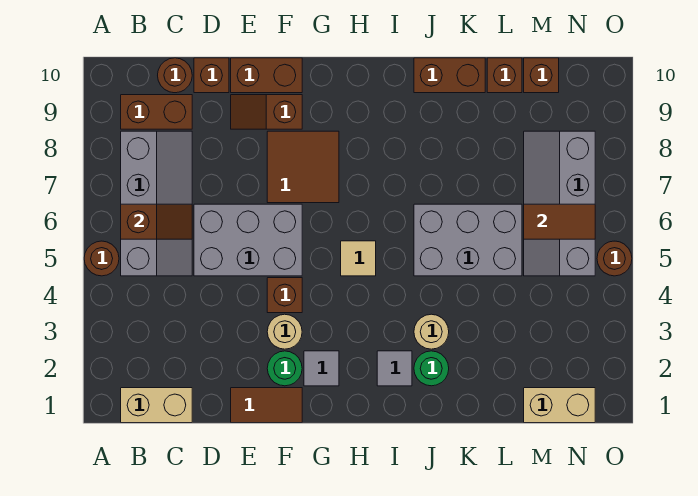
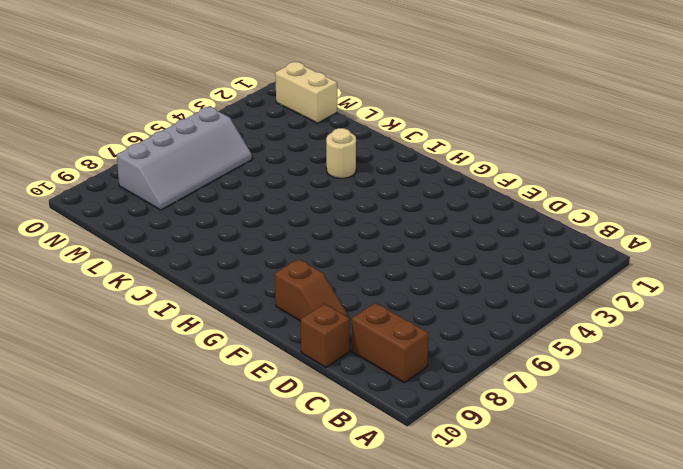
none -> brown 1x1 round brick [84,241,119,276]
none -> tan 1x2 brick [121,388,192,423]
none -> grey 2x4 slope [121,131,192,276]

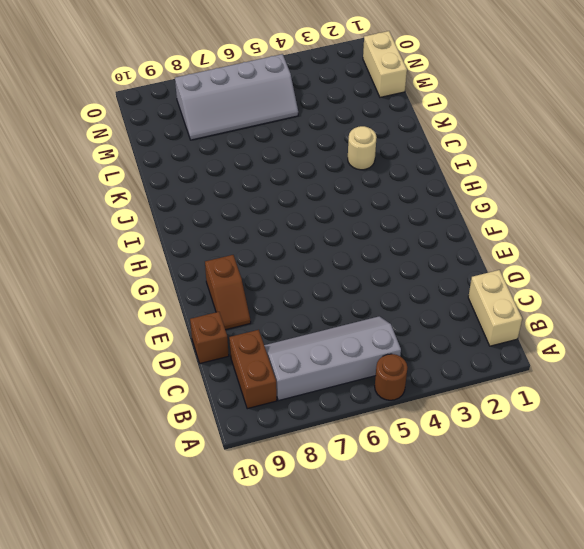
none -> brown 1x1 round brick [158,58,192,93]
none -> grey 2x3 brick [194,204,302,276]
none -> brown 1x2 tile [231,388,302,423]

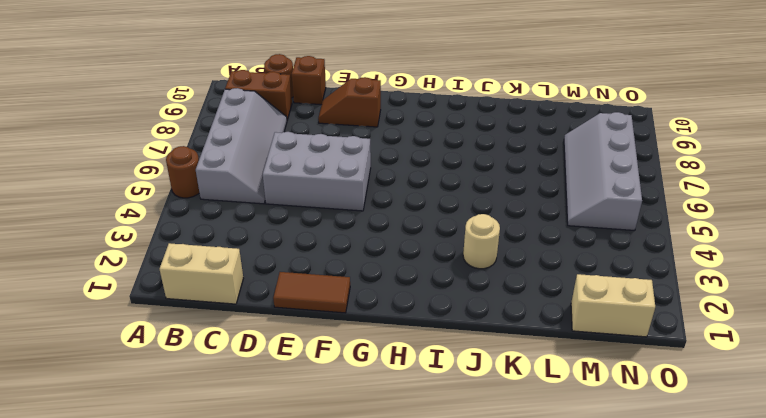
none -> brown 1x2 brick [231,58,302,93]
none -> green 1x1 round brick [267,351,302,386]
none -> tan 1x1 round brick [267,314,302,349]

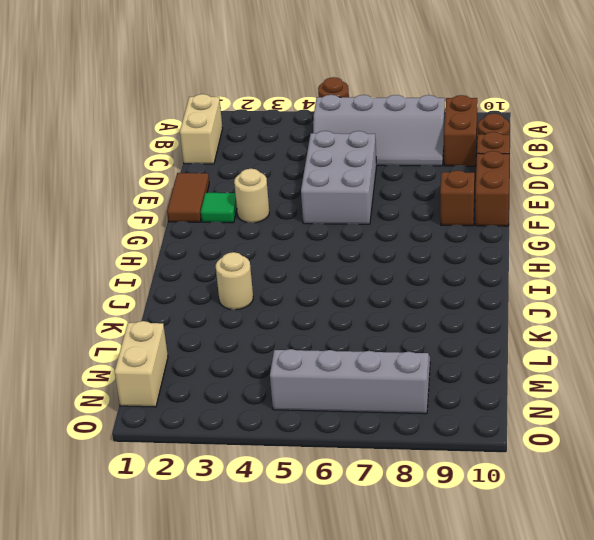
green 1x1 tile [201,193,237,223] -> green 1x1 round brick [267,351,302,386]
none -> brown 1x1 brick [267,278,302,313]
none -> brown 2x2 tile [267,131,339,203]
none -> grey 1x1 tile [304,351,339,386]

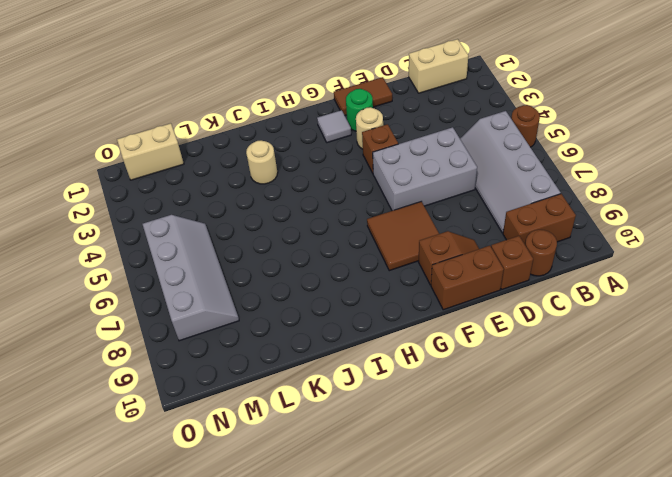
none -> tan 1x1 tile [341,241,376,276]
none -> grey 1x1 tile [377,351,412,386]
none -> green 1x1 round brick [414,351,449,386]

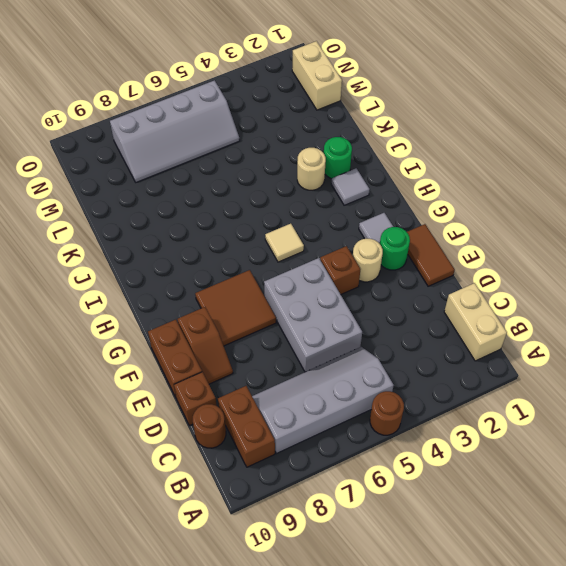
none -> grey 2x3 brick [414,204,522,276]
none -> brown 1x2 brick [414,58,485,93]
none -> brown 1x1 brick [487,58,522,93]

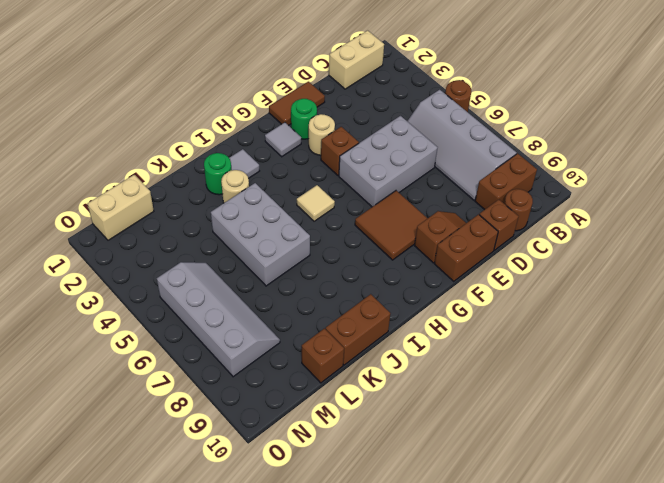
grey 2x3 brick [211,183,310,286] -> grey 2x3 brick turned to [414,204,522,276]
none -> brown 1x1 brick [524,58,559,93]
none -> brown 1x1 round brick [597,241,632,276]
none -> brown 1x2 slope [121,204,192,239]

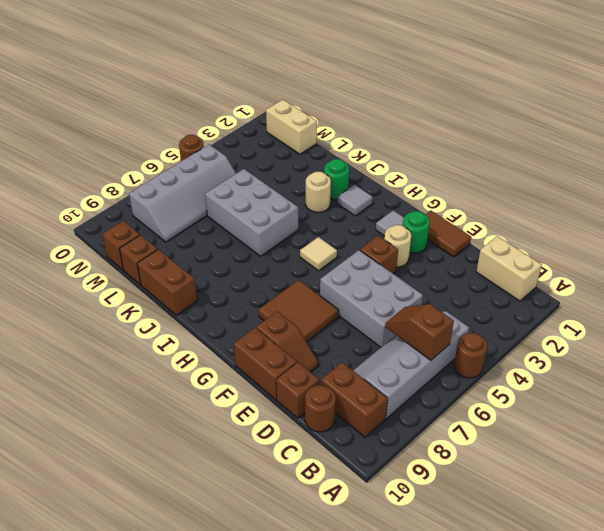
none -> brown 1x2 tile [524,204,595,239]

